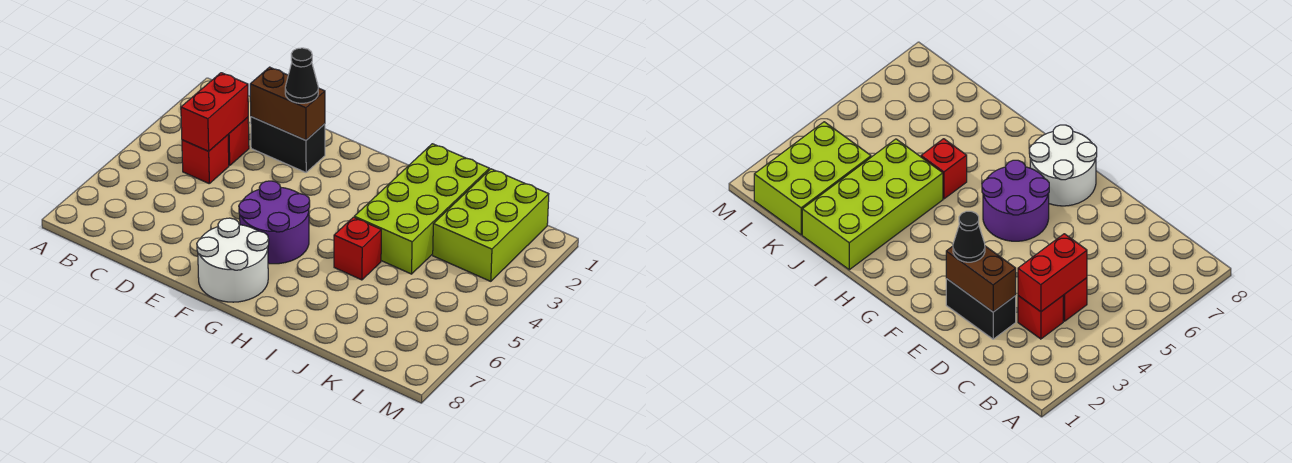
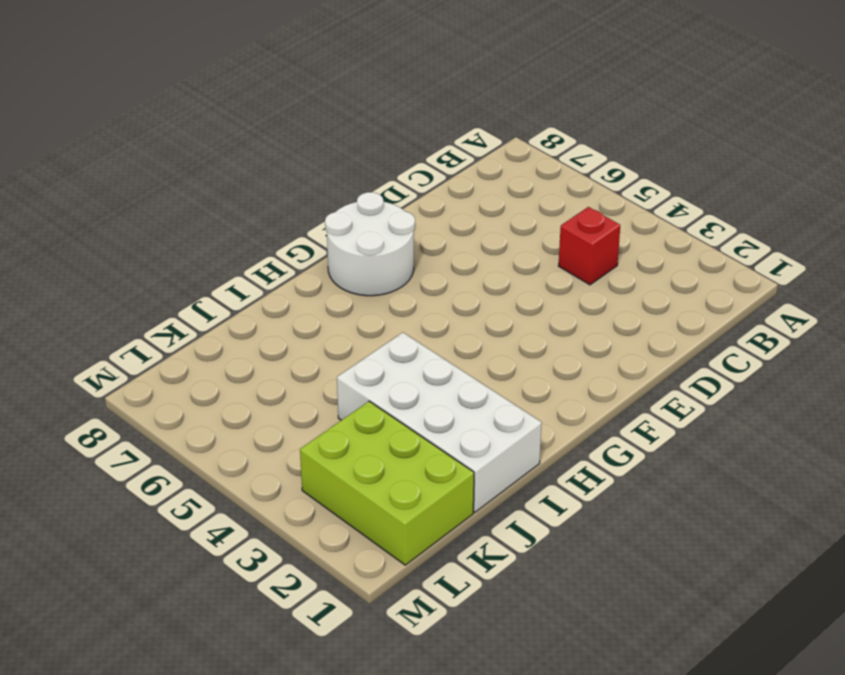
white 2x4 brick [337,333,542,512] -> lime 2x4 brick [354,144,489,274]
none -> red 1x1 brick [228,117,249,166]
none -> black 1x2 brick [251,117,325,172]

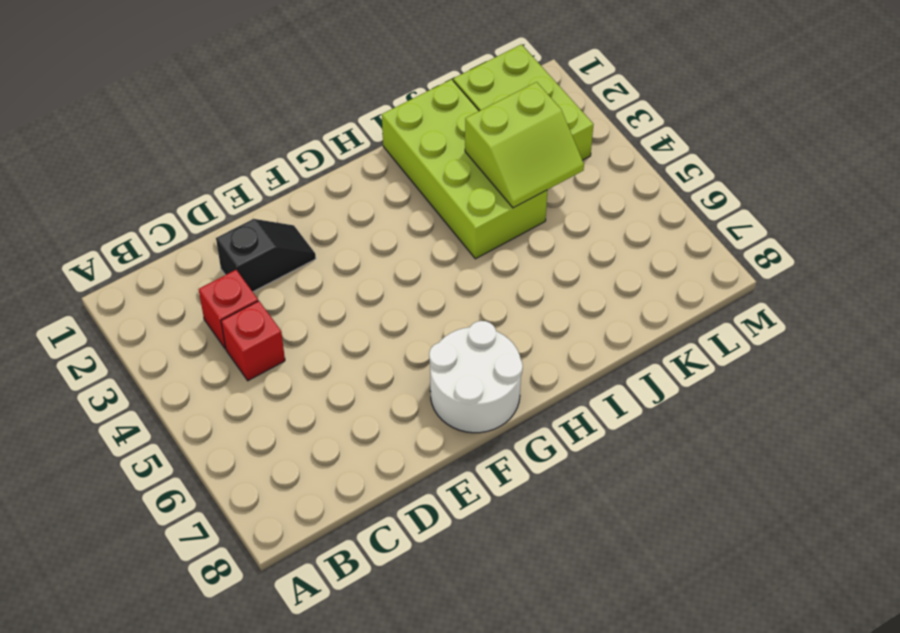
black 1x2 slope [216,219,316,292] -> black 1x2 brick [251,117,325,172]
lime 2x2 slope [465,82,584,208] -> none
none -> purple 2x2 round brick [239,181,310,264]
none -> red 1x1 brick [334,217,381,280]

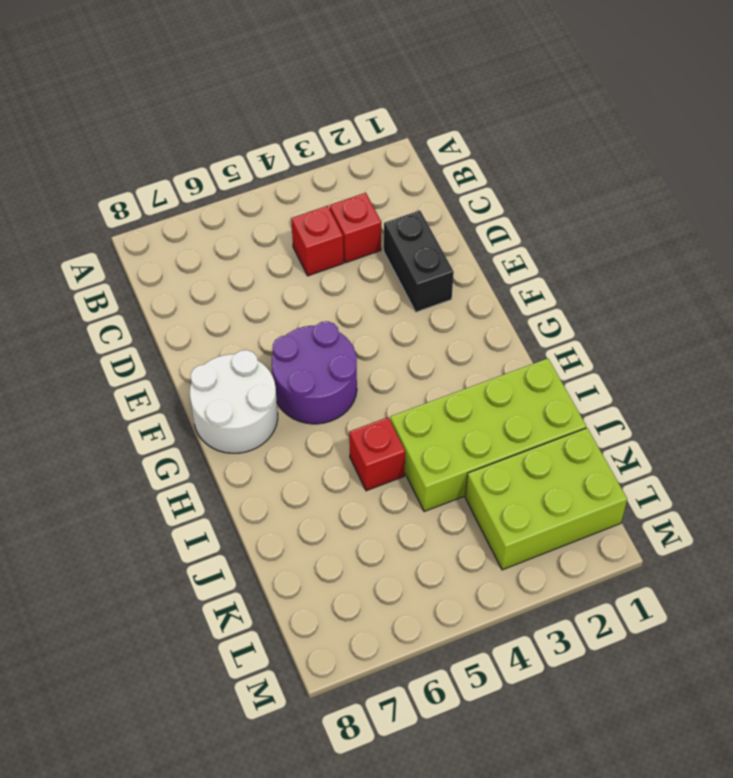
none -> red 1x2 brick [181,73,248,151]
none -> brown 1x2 brick [250,67,325,140]

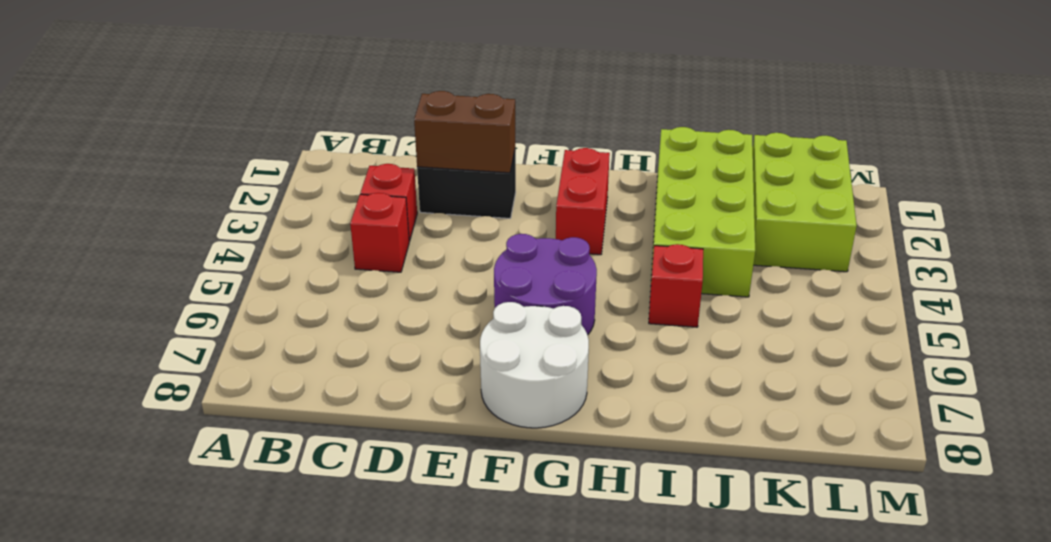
red 1x2 brick [556,148,610,255] -> red 1x2 brick moved to [181,73,248,151]
none -> black 1x1 cone [285,48,318,103]

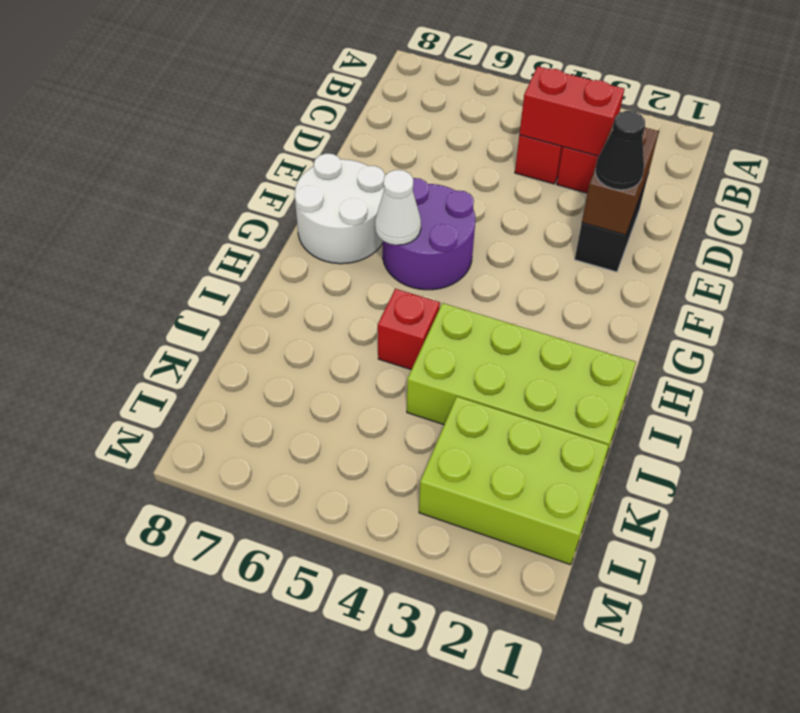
white 1x1 cone [375,170,421,245] -> none

